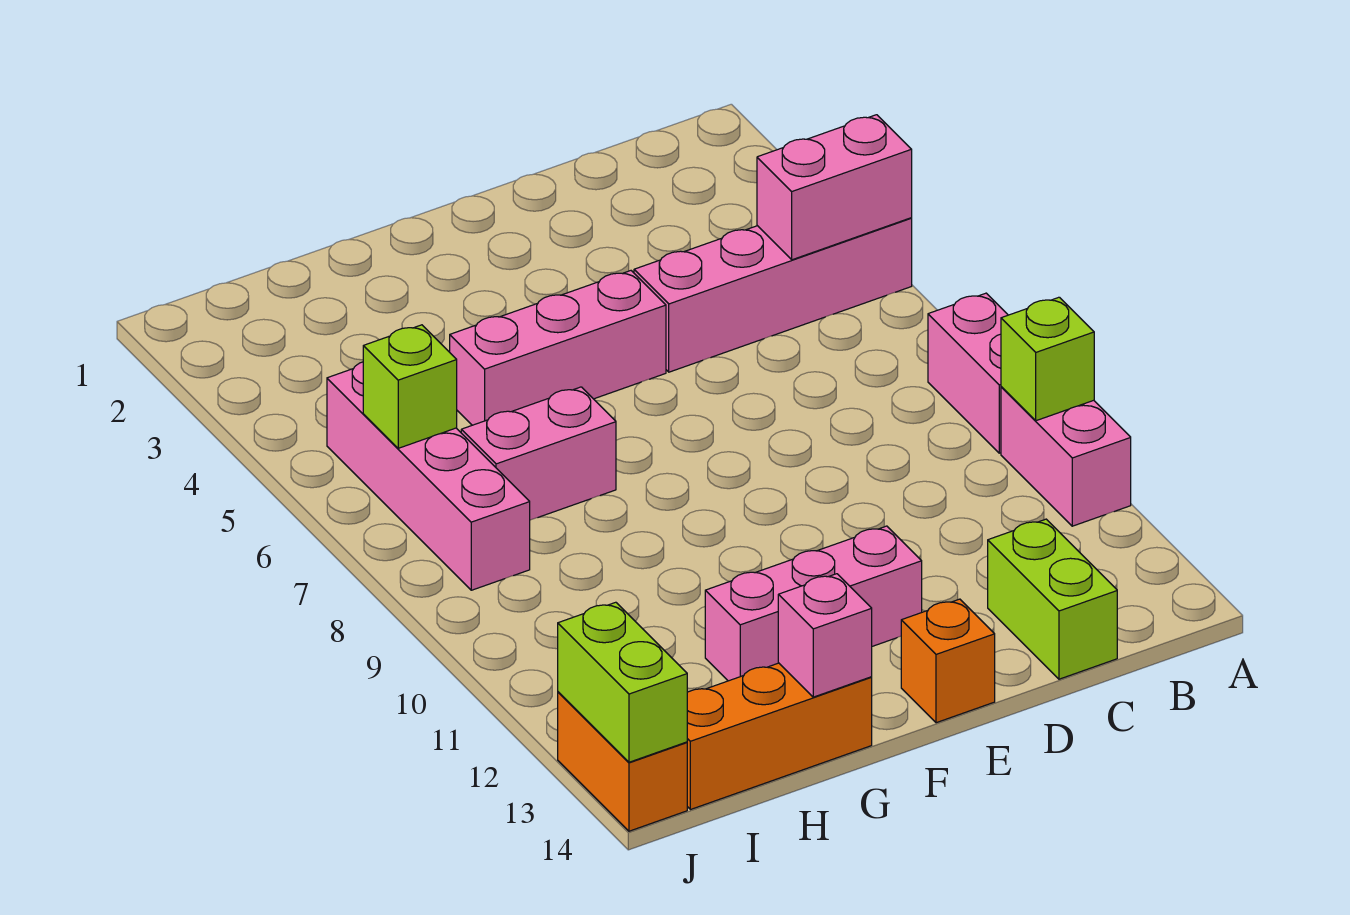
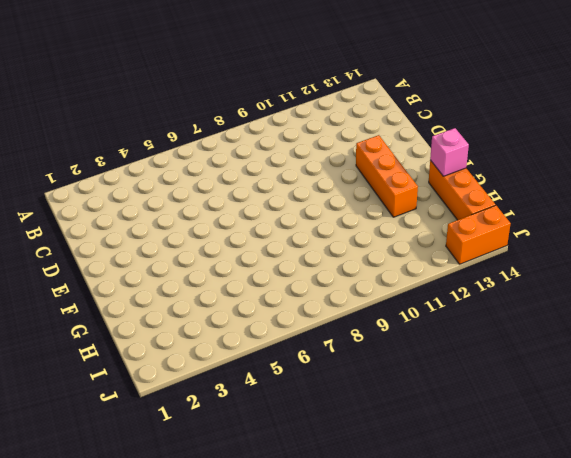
orange 1x3 brick [356,135,418,217] -> pink 1x3 brick [705,526,922,681]
none -> pink 1x4 brick [634,218,912,372]
none -> pink 1x2 brick [928,293,1008,453]
none -> pink 1x2 brick [1001,387,1131,526]

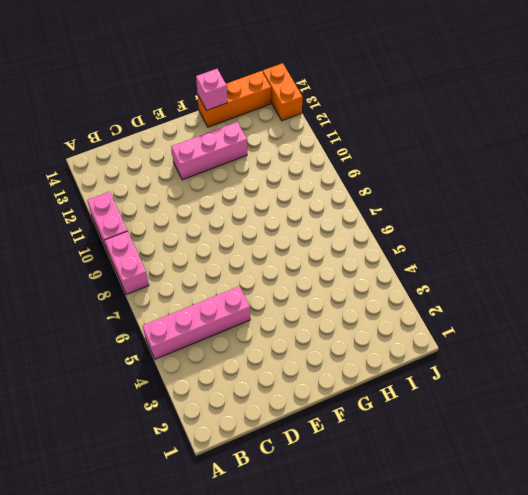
none -> lime 1x2 brick [988,519,1117,679]
none -> pink 1x3 brick [450,271,666,425]
none -> orange 1x1 brick [901,599,995,723]

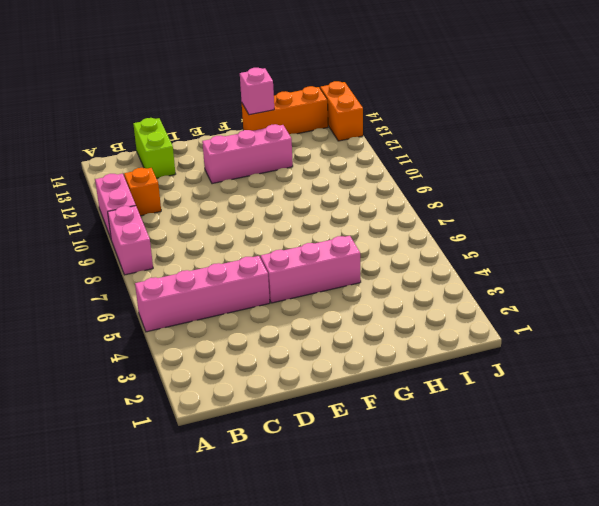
orange 1x1 brick [124,168,161,216] -> orange 1x1 brick moved to [901,599,995,723]
none -> pink 1x2 brick [461,387,616,520]
none -> pink 1x4 brick [327,362,530,590]
none -> pink 1x2 brick [757,115,912,260]

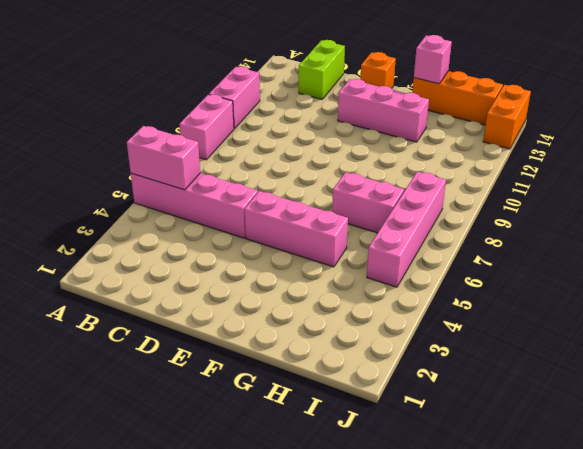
none -> lime 1x1 brick [1001,297,1094,421]
none -> lime 1x1 brick [363,325,457,448]
none -> lime 1x2 brick [558,602,687,762]

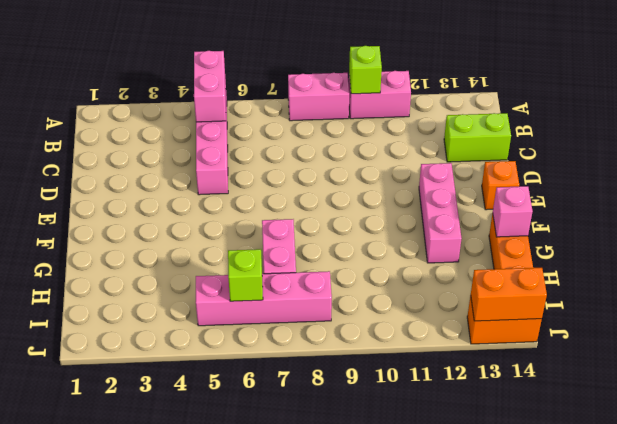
orange 1x2 brick [471,268,547,321] -> lime 1x2 brick [558,602,687,762]
none -> pink 1x3 brick [450,271,666,425]

